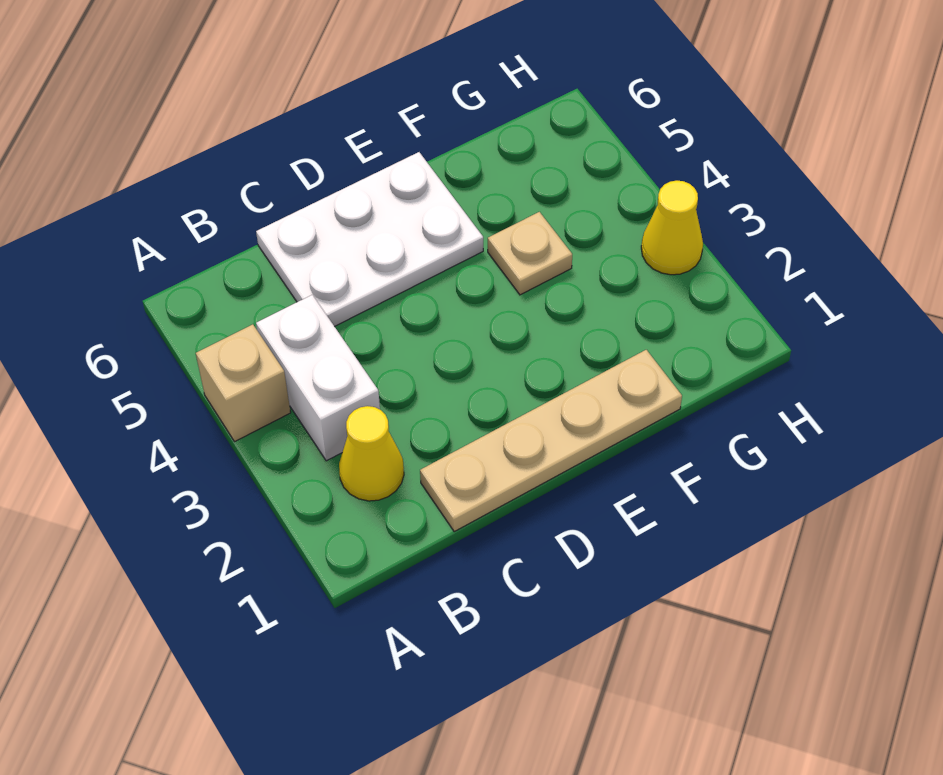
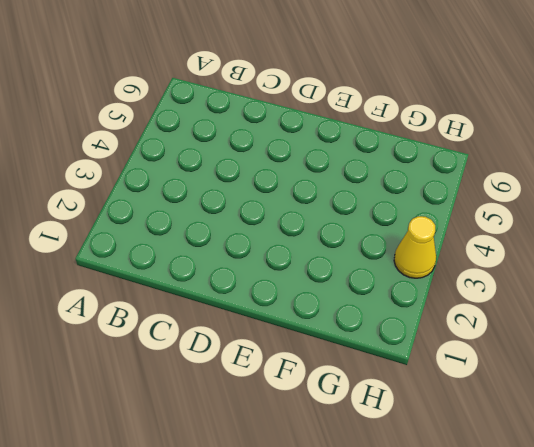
none -> tan 1x1 brick [196,324,291,442]
none -> yellow 1x1 cone [339,406,404,501]

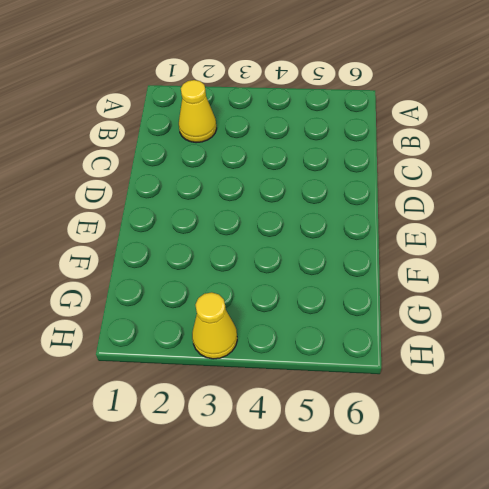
none -> tan 1x1 brick [196,324,291,442]
none -> white 1x2 brick [256,295,380,461]

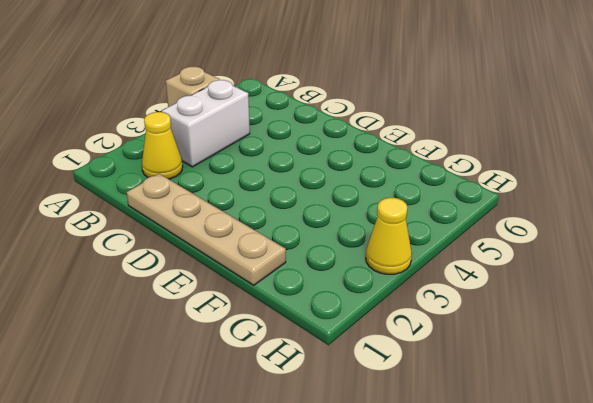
none -> white 2x3 plate [256,152,483,326]
none -> tan 1x1 plate [488,212,572,295]

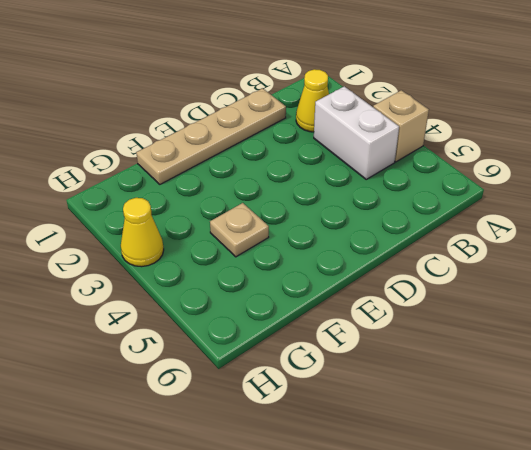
none -> white 2x3 plate [256,152,483,326]

